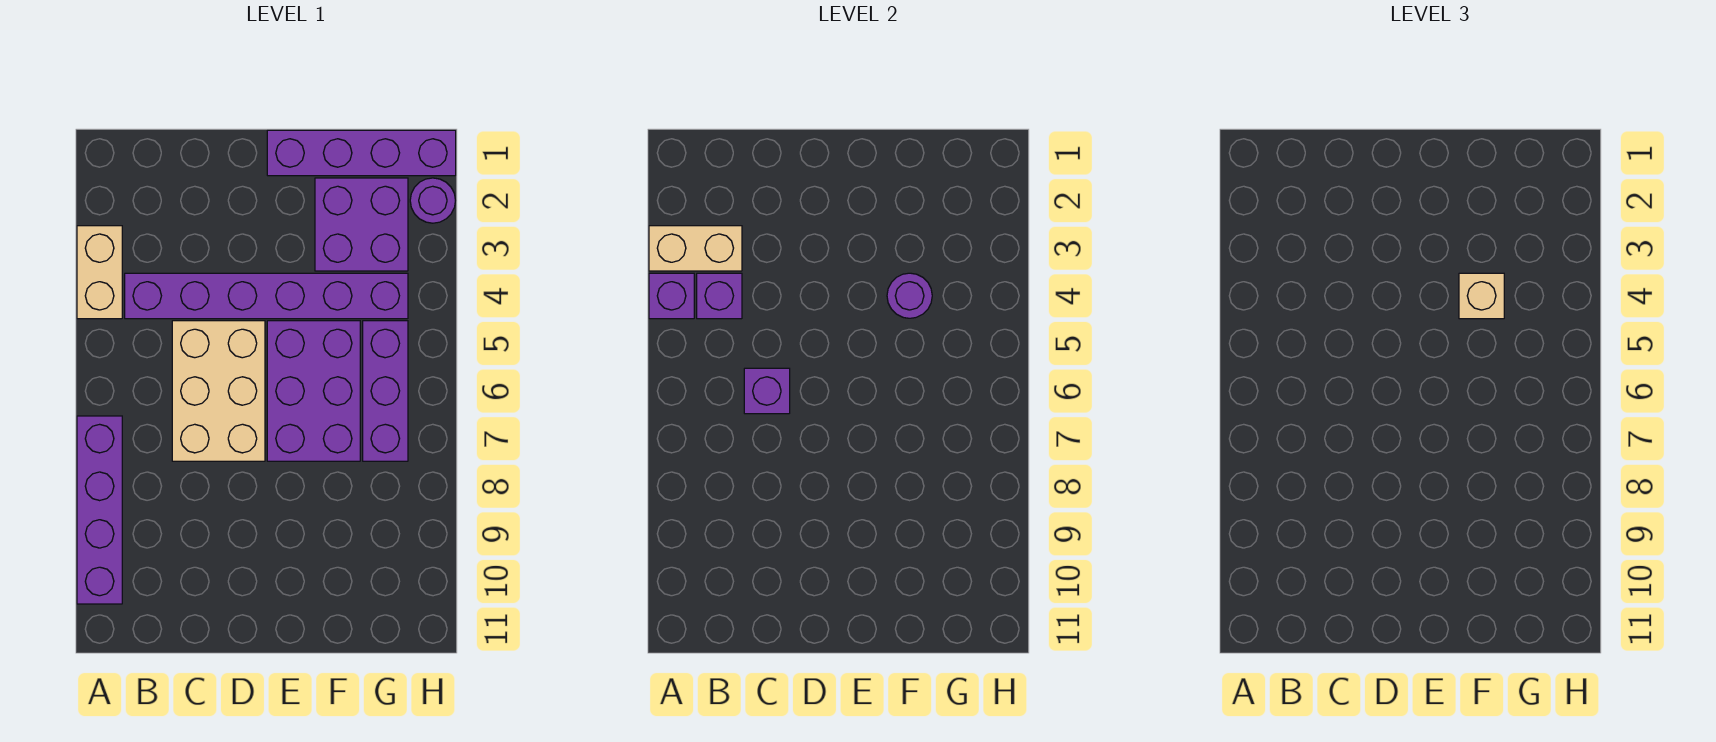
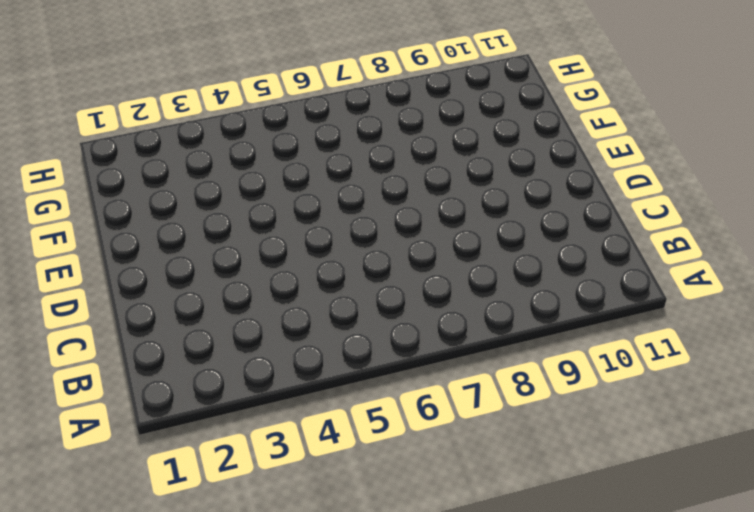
none -> tan 1x2 brick [77,226,122,319]
none -> purple 1x4 brick [77,416,122,604]
none -> purple 1x6 brick [125,273,408,319]

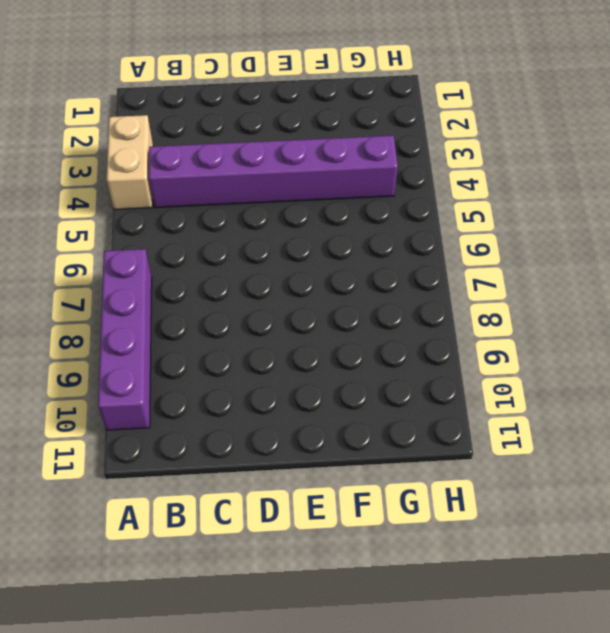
none -> tan 2x3 brick [172,321,265,461]
none -> purple 1x4 brick [267,130,456,176]
none -> purple 2x3 brick [267,321,360,461]

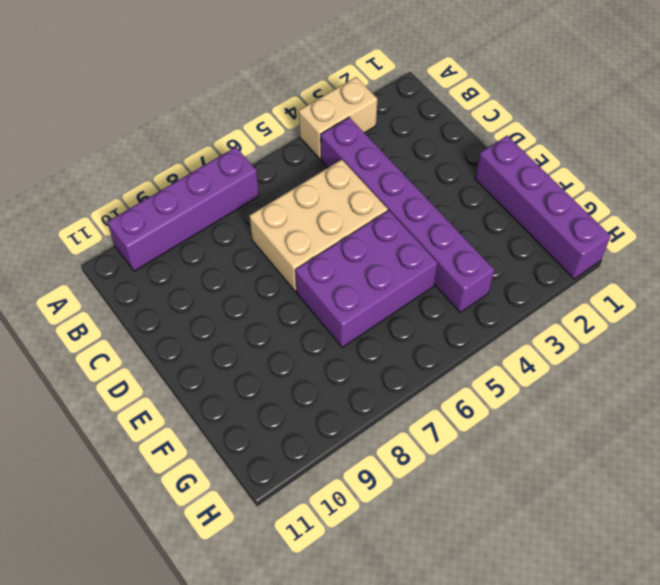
none -> purple 2x2 brick [315,178,408,271]
none -> purple 1x3 brick [363,321,408,461]
none -> purple 1x1 round brick [410,178,456,223]

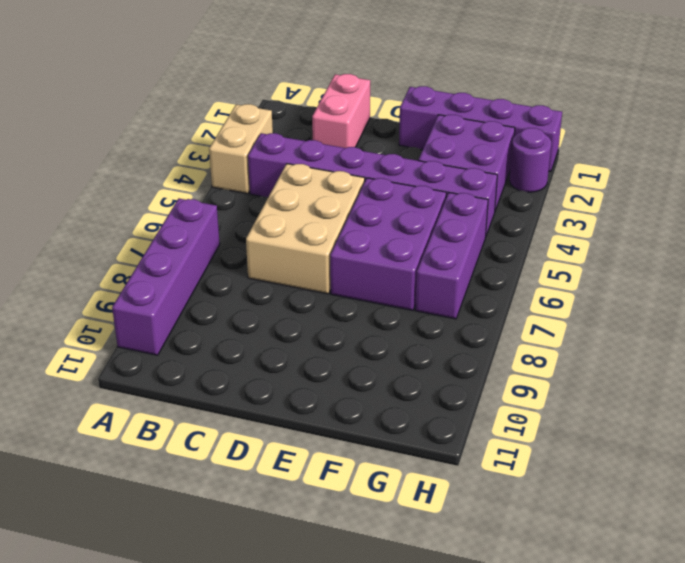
pink 1x2 brick [312,74,370,148] -> none
none -> tan 1x2 brick [649,226,742,271]
none -> purple 1x1 brick [649,273,694,319]
none -> purple 1x1 brick [697,273,742,319]

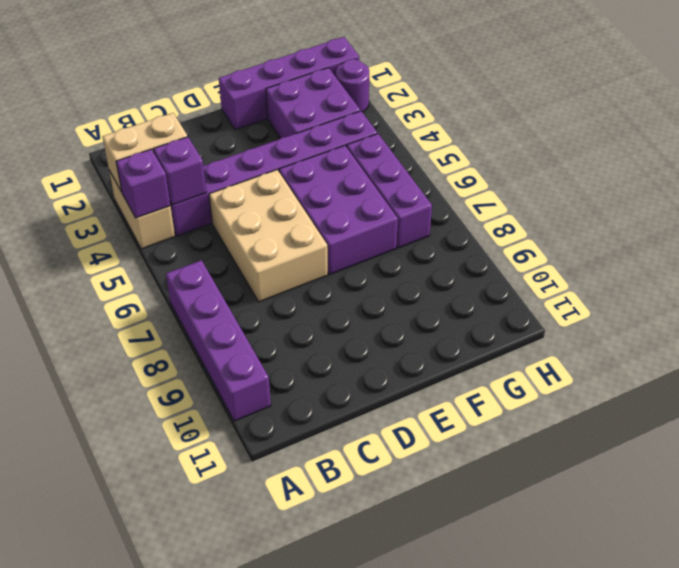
none -> purple 1x1 brick [744,368,790,414]
none -> purple 1x1 round brick [887,273,932,318]
none -> tan 1x1 brick [1459,273,1504,319]

